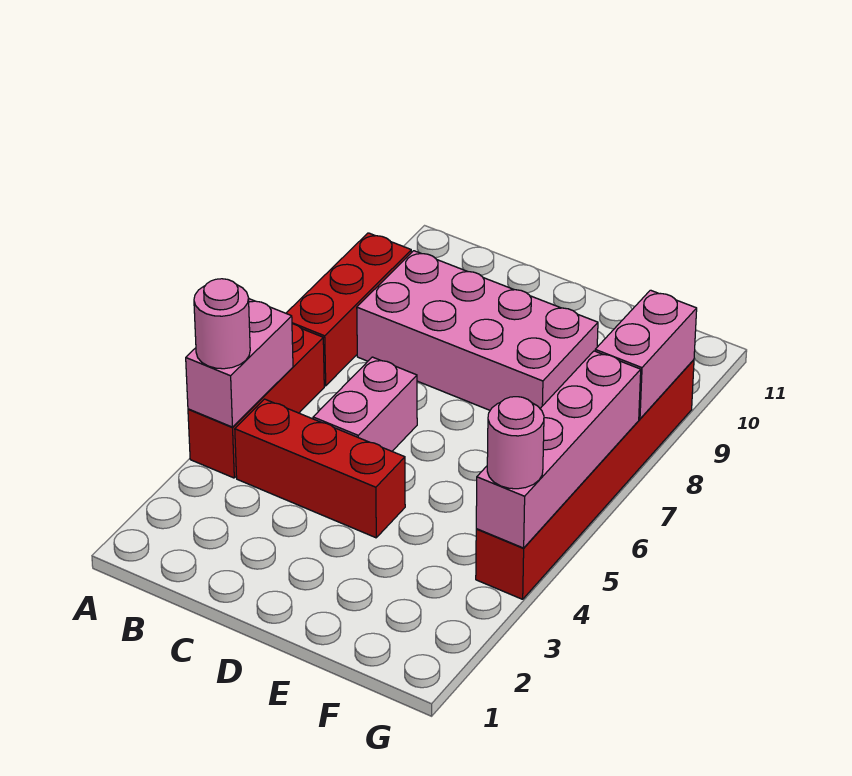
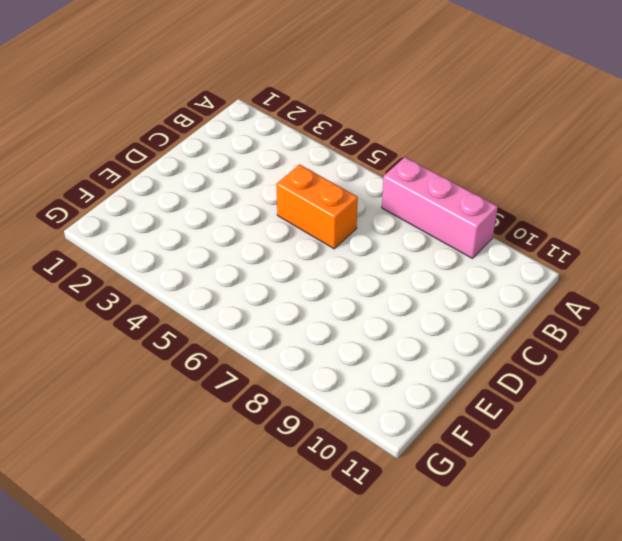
pink 1x3 brick [382,157,498,258] -> red 1x3 brick [286,233,411,386]
orange 1x2 brick [276,164,358,249] -> pink 1x2 brick [313,357,417,451]
none -> red 1x3 brick [188,324,324,478]
none -> red 1x3 brick [235,399,405,538]

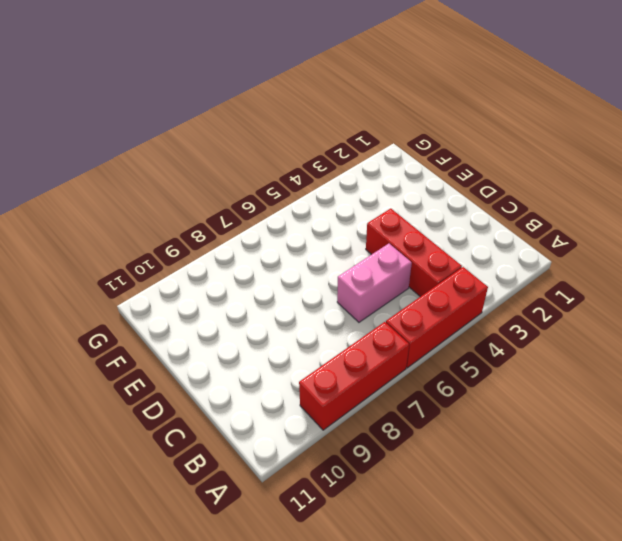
none -> pink 2x4 brick [357,251,598,410]
none -> red 1x6 brick [476,360,694,599]

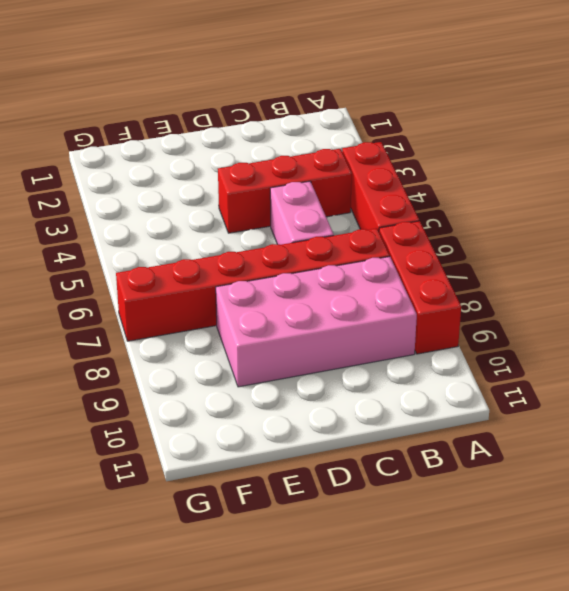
red 1x6 brick [116,228,390,341] -> red 1x6 brick turned to [476,360,694,599]
none -> pink 1x2 brick [186,299,293,427]
none -> pink 1x4 brick [476,351,641,548]

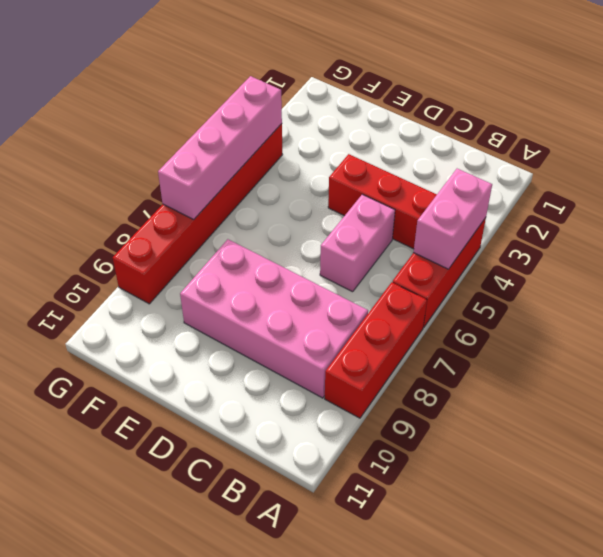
none -> pink 1x2 brick [595,290,697,419]
none -> pink 1x1 round brick [194,279,250,369]

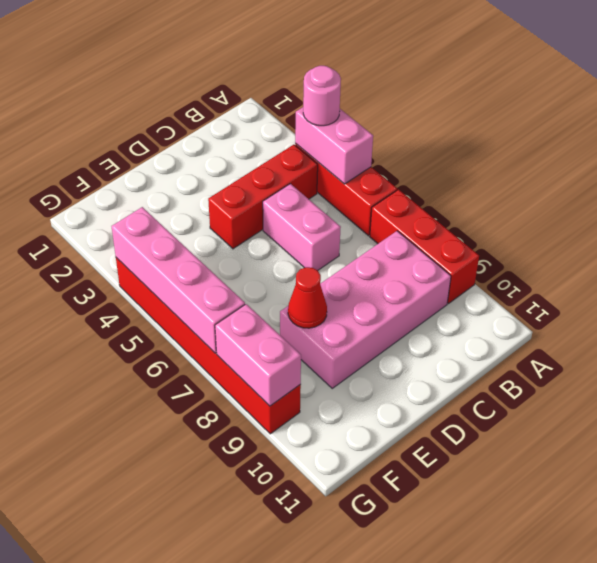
red 1x1 cone [288,267,327,328] -> none
none -> pink 1x1 round brick [487,397,544,489]

